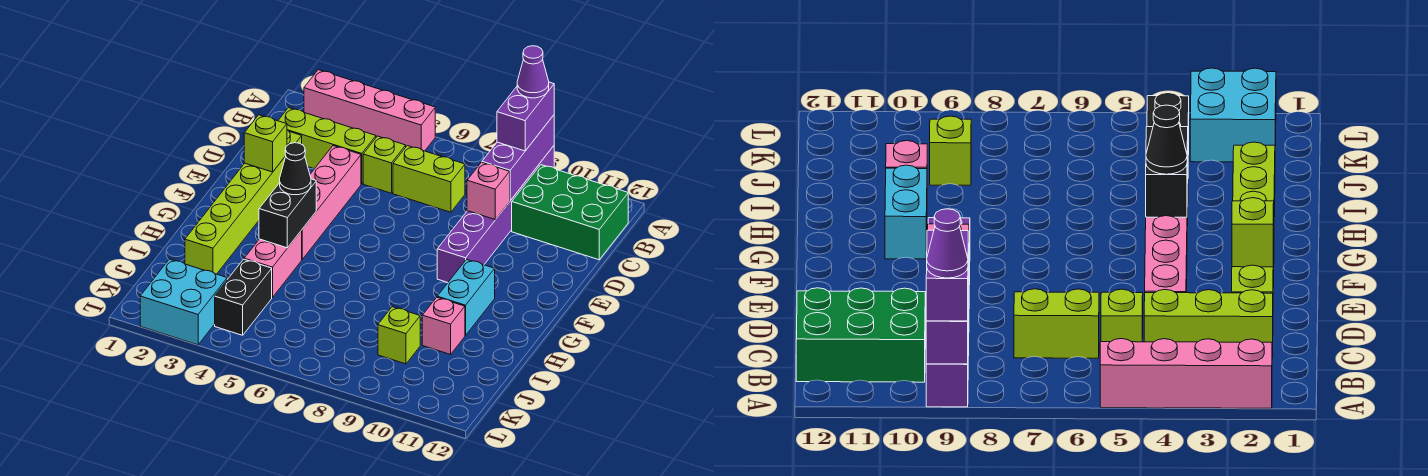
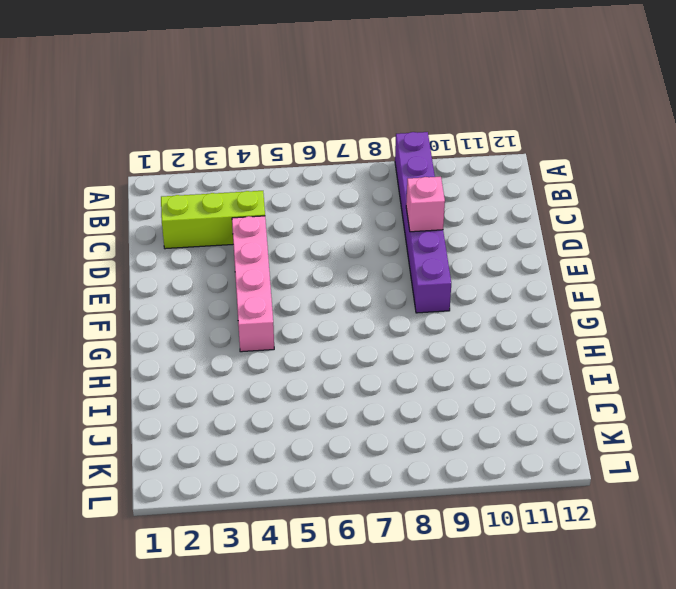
none -> pink 1x4 brick [304,70,435,151]
none -> green 2x3 brick [512,165,628,260]
none -> lime 1x1 brick [363,136,406,193]

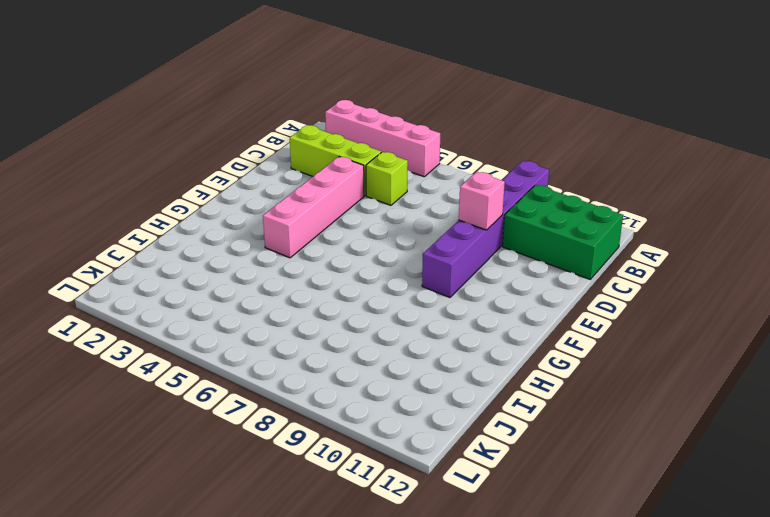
none -> lime 1x2 brick [393,146,465,212]
none -> lime 1x6 brick [185,130,302,274]
none -> cyan 1x2 brick [437,259,495,336]

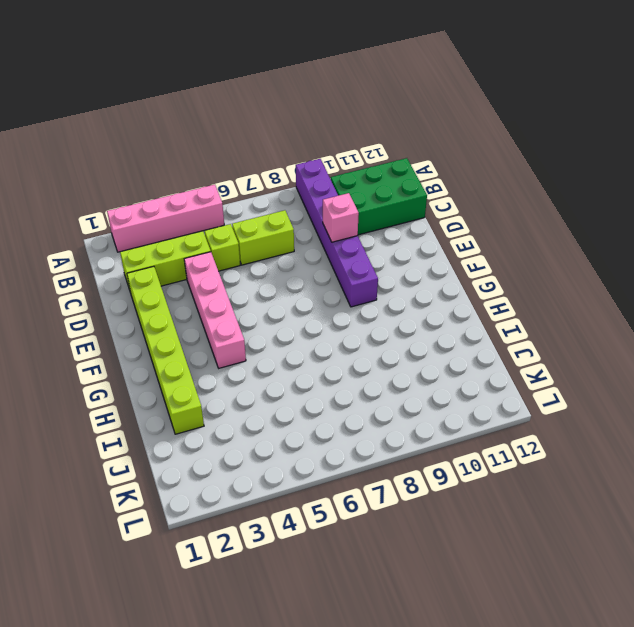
none -> cyan 1x2 brick [437,259,495,336]
none -> pink 1x2 brick [244,231,302,298]
none -> pink 1x1 brick [422,297,465,354]

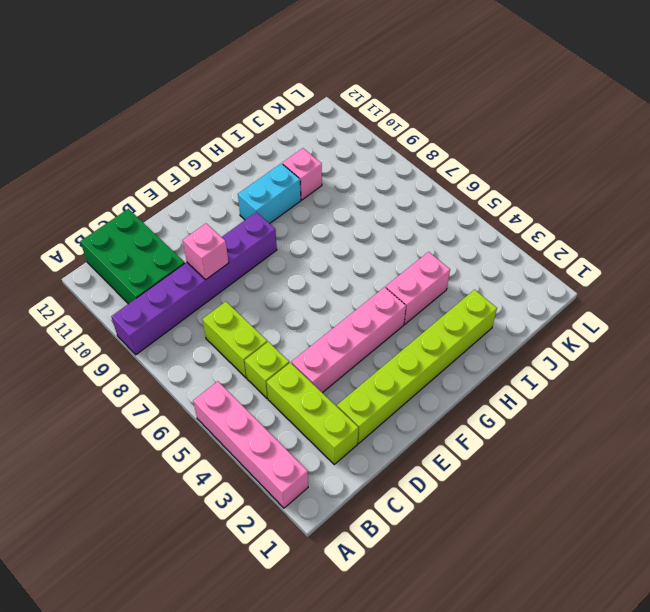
none -> black 1x2 brick [215,259,272,335]
none -> lime 1x1 brick [378,307,420,364]
none -> cyan 2x2 brick [140,259,227,345]

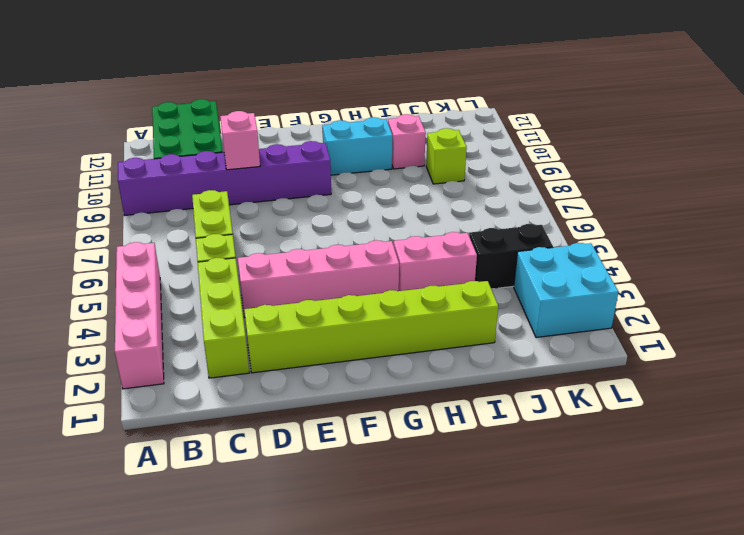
none -> purple 1x3 brick [482,115,554,200]
none -> lime 1x1 brick [244,115,287,172]
none -> black 1x2 brick [259,179,316,248]

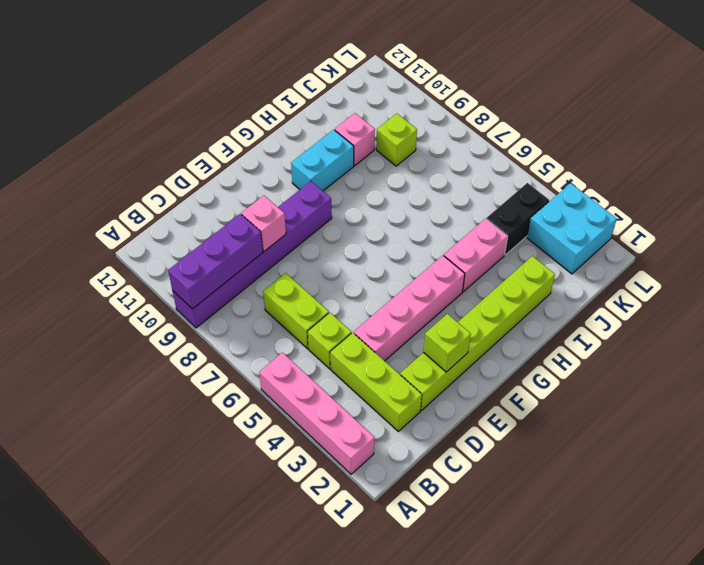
none -> green 2x3 brick [512,165,628,260]
none -> black 1x2 brick [259,179,316,248]
none -> purple 1x2 brick [497,82,554,151]

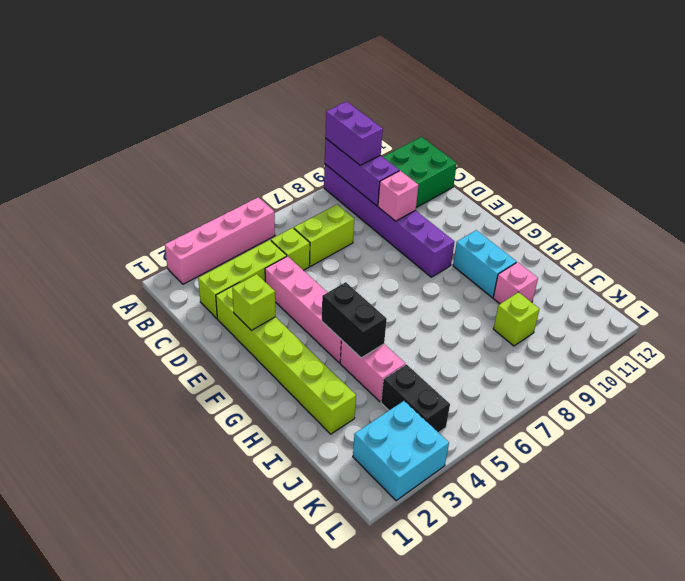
none -> black 1x1 cone [280,143,311,195]
none -> purple 1x1 cone [517,46,549,98]

